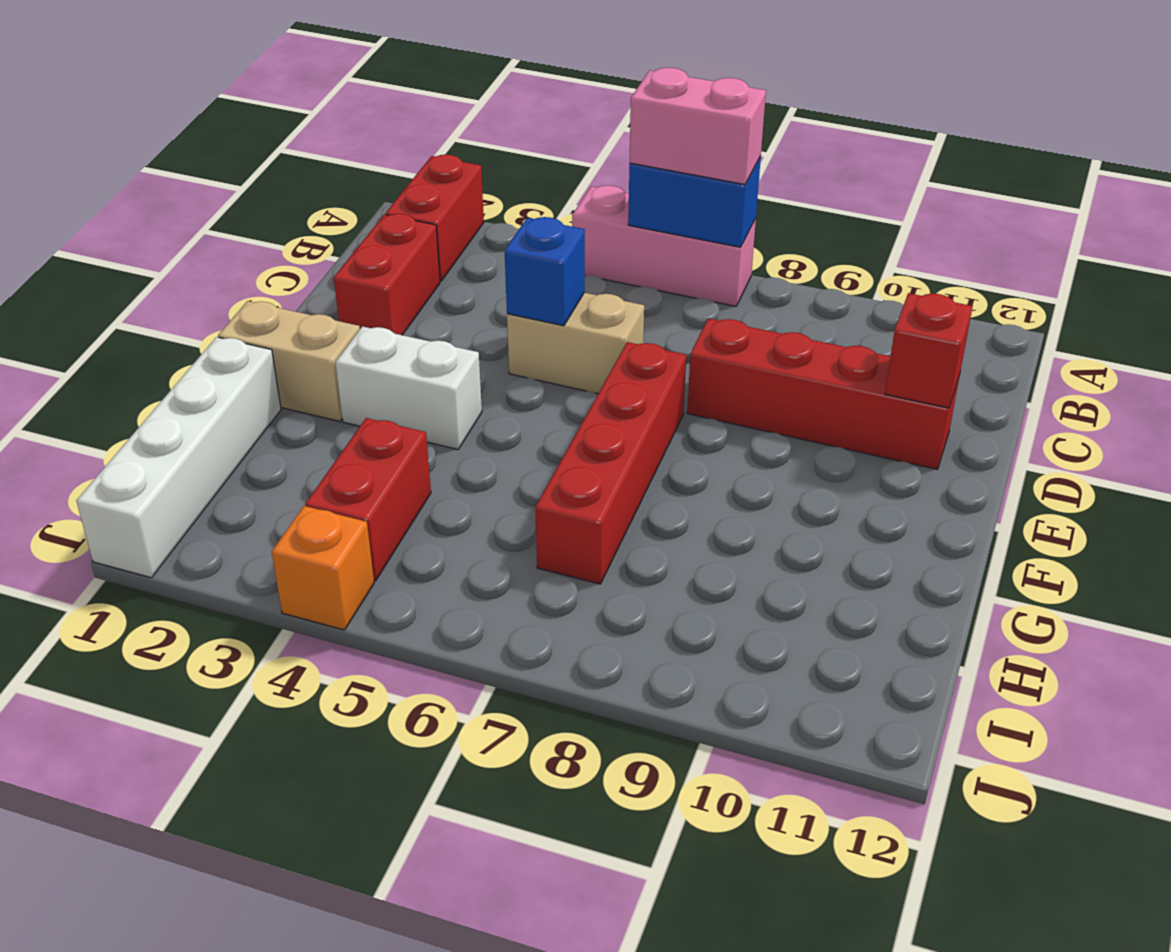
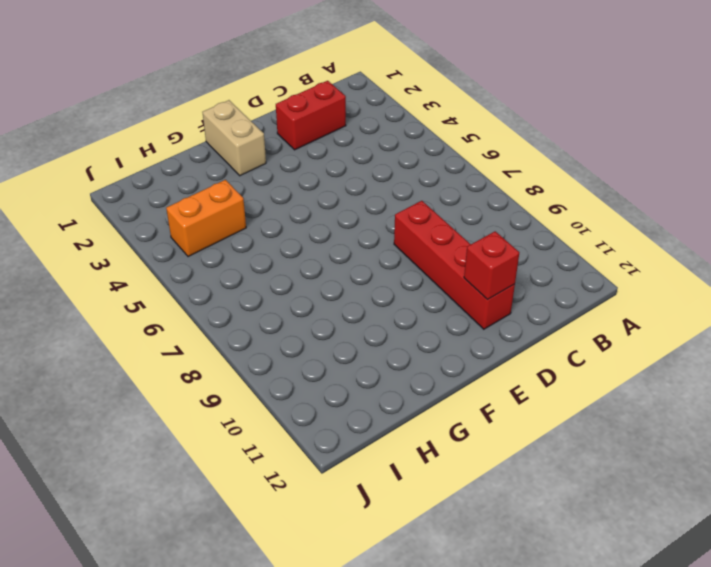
orange 1x2 brick [166,180,246,257] -> red 1x2 brick [306,418,431,581]
none -> red 1x2 brick [386,155,484,281]
none -> pink 1x3 brick [572,185,756,306]
none -> tan 1x2 brick [507,293,644,394]

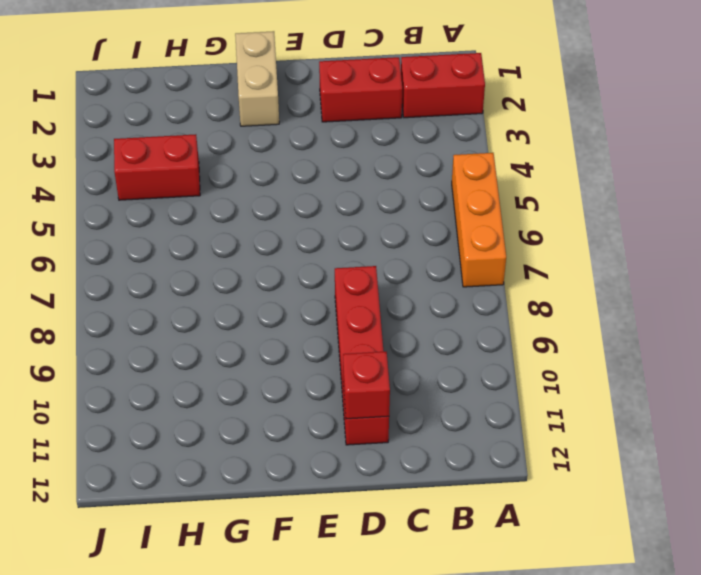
orange 1x3 brick [452,153,506,287] -> pink 1x3 brick [572,185,756,306]
none -> tan 1x2 brick [507,293,644,394]
none -> red 1x4 brick [535,342,686,584]
none -> white 1x2 brick [335,326,482,449]

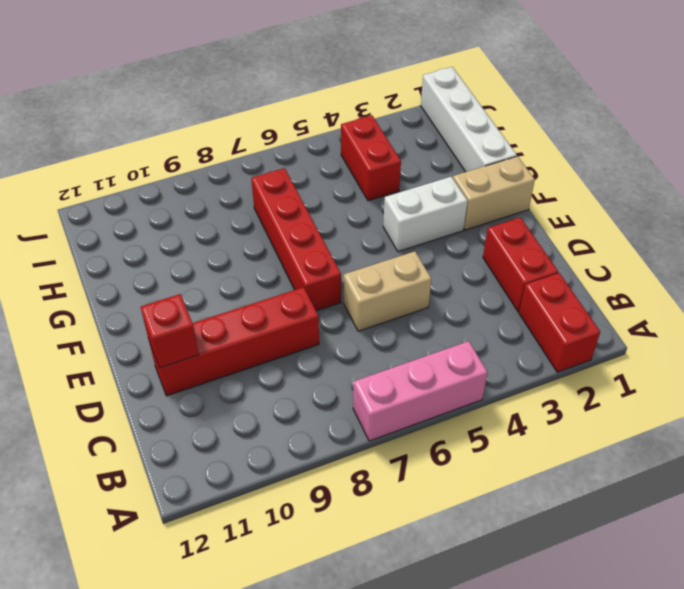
none -> orange 1x1 brick [272,506,374,630]
none -> blue 1x2 brick [628,157,761,247]
none -> blue 1x1 brick [505,217,585,326]

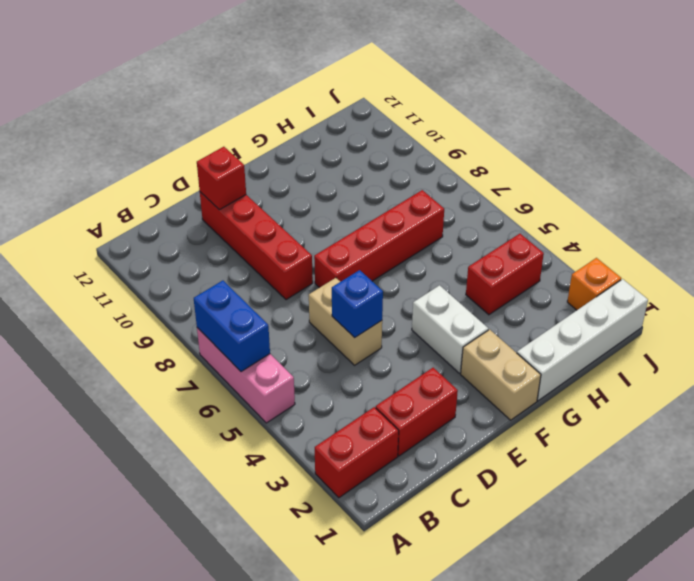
orange 1x1 brick [567,258,621,310] -> orange 1x1 brick moved to [272,506,374,630]
none -> pink 1x2 brick [630,68,766,184]

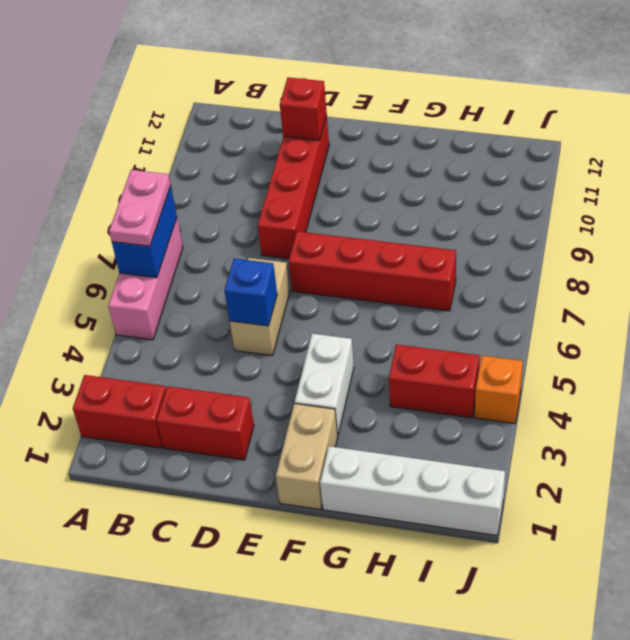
pink 1x2 plate [109,170,171,246] -> pink 1x2 brick [630,68,766,184]

